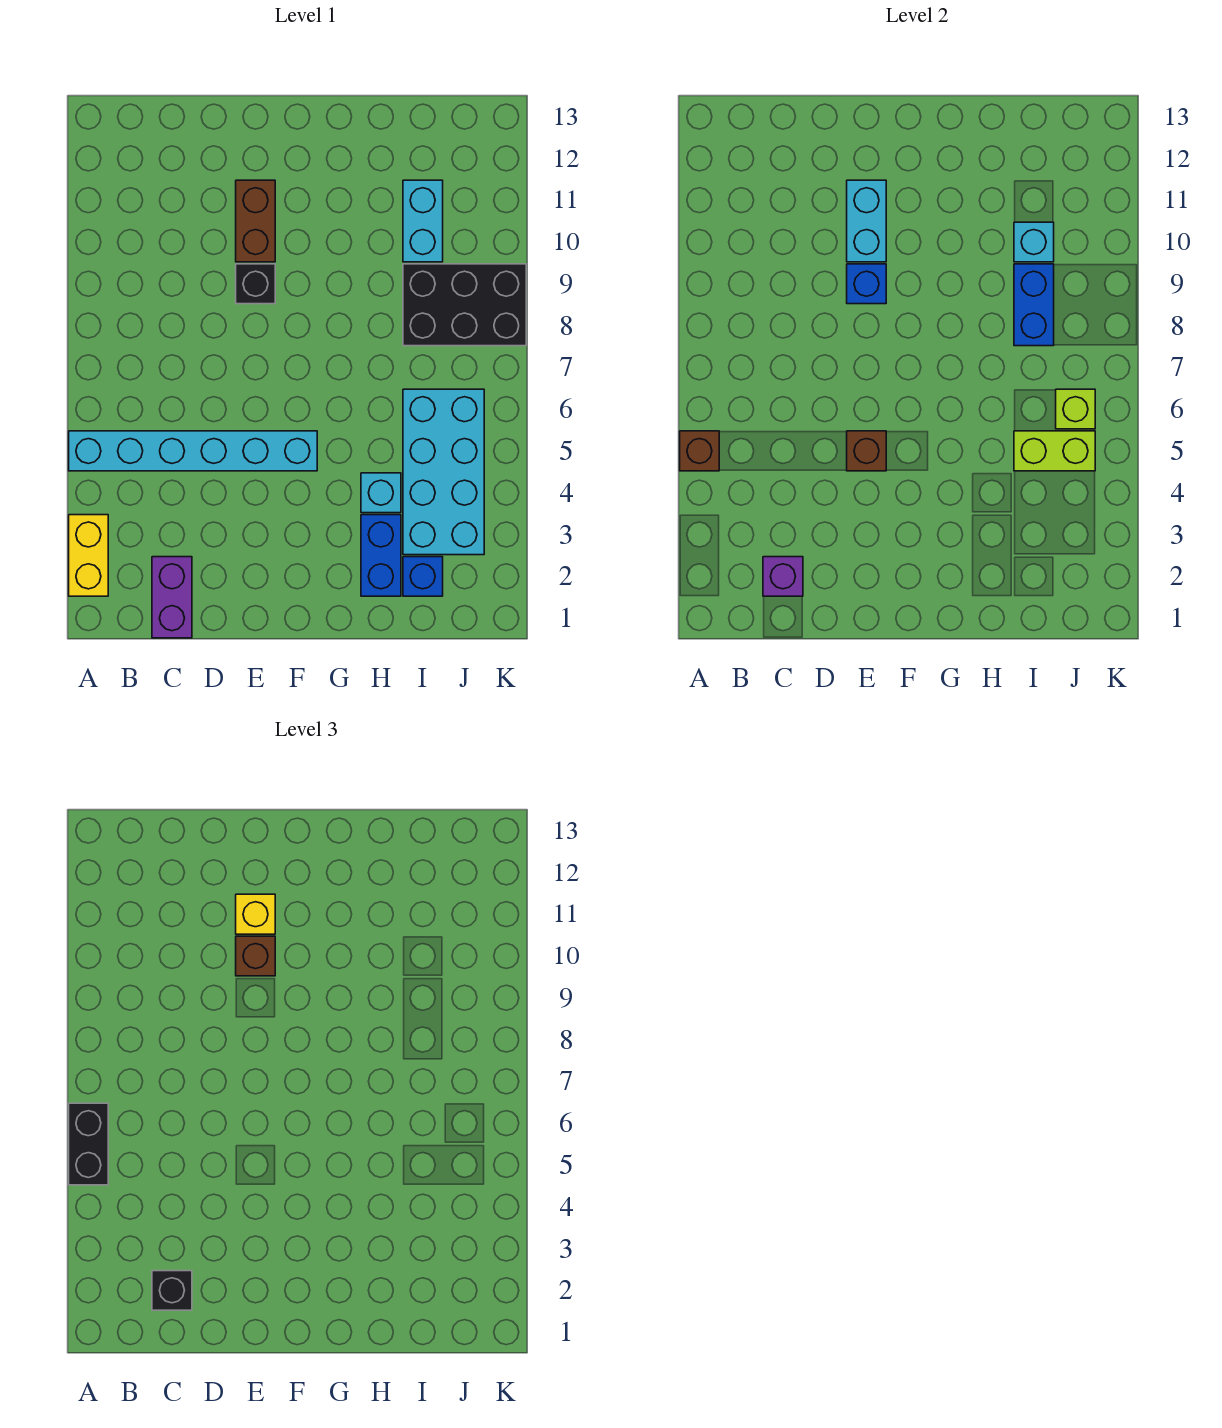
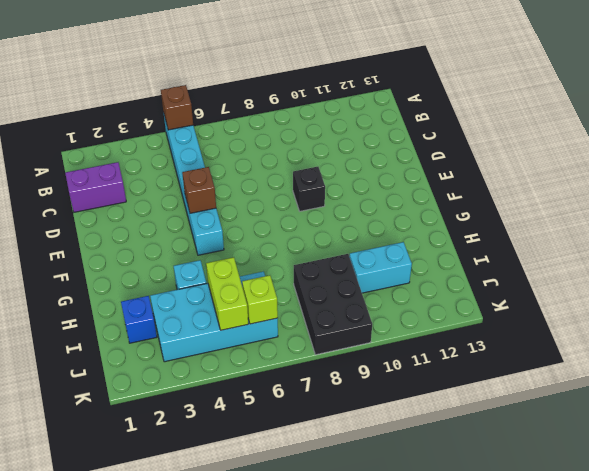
none -> yellow 1x2 brick [69,515,108,596]
none -> brown 1x2 brick [236,180,275,262]
none -> blue 1x2 brick [361,515,401,596]

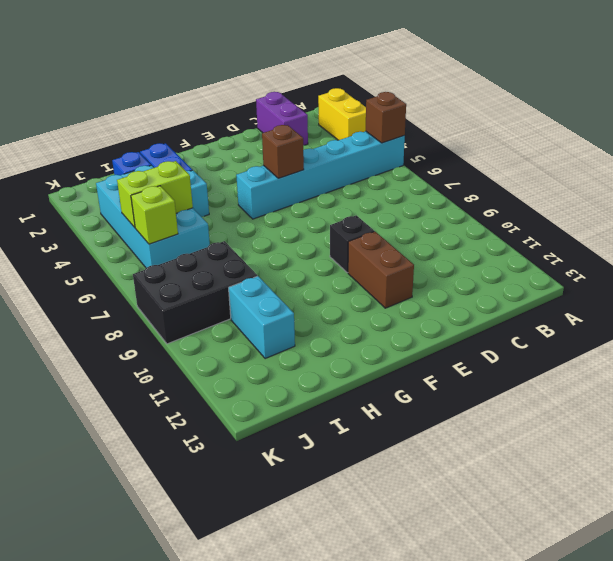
none -> purple 1x1 brick [763,557,803,596]
none -> blue 1x1 brick [847,264,886,304]
none -> cyan 1x2 brick [847,180,886,262]

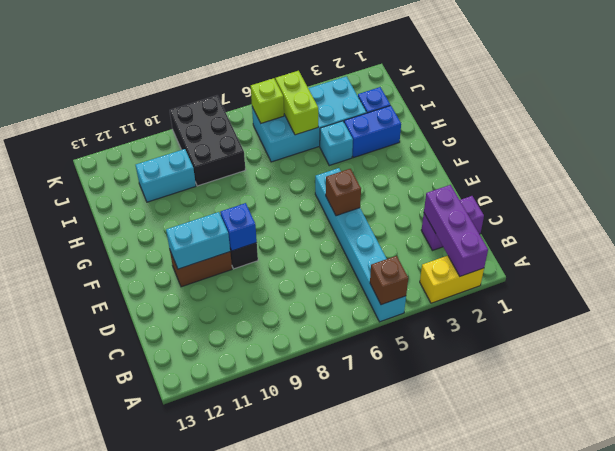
purple 1x3 brick [424,185,488,276] -> purple 1x1 brick [763,557,803,596]
none -> blue 1x2 brick [1014,264,1054,346]
none -> cyan 1x1 brick [1014,222,1054,262]
none -> black 1x2 brick [69,1103,108,1185]

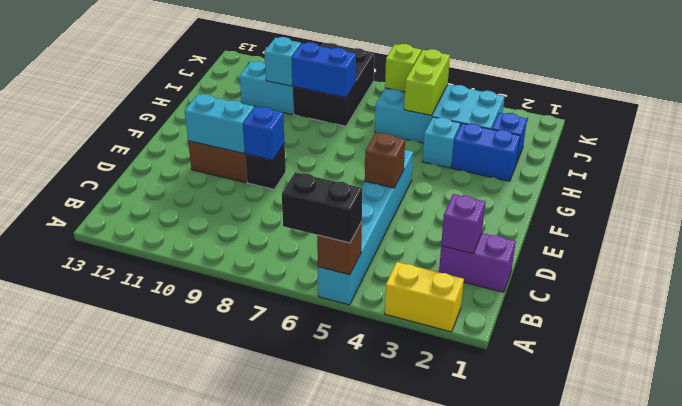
none -> black 1x1 brick [152,1271,192,1310]
none -> brown 1x1 brick [236,936,275,976]
none -> yellow 1x1 brick [236,894,275,934]

